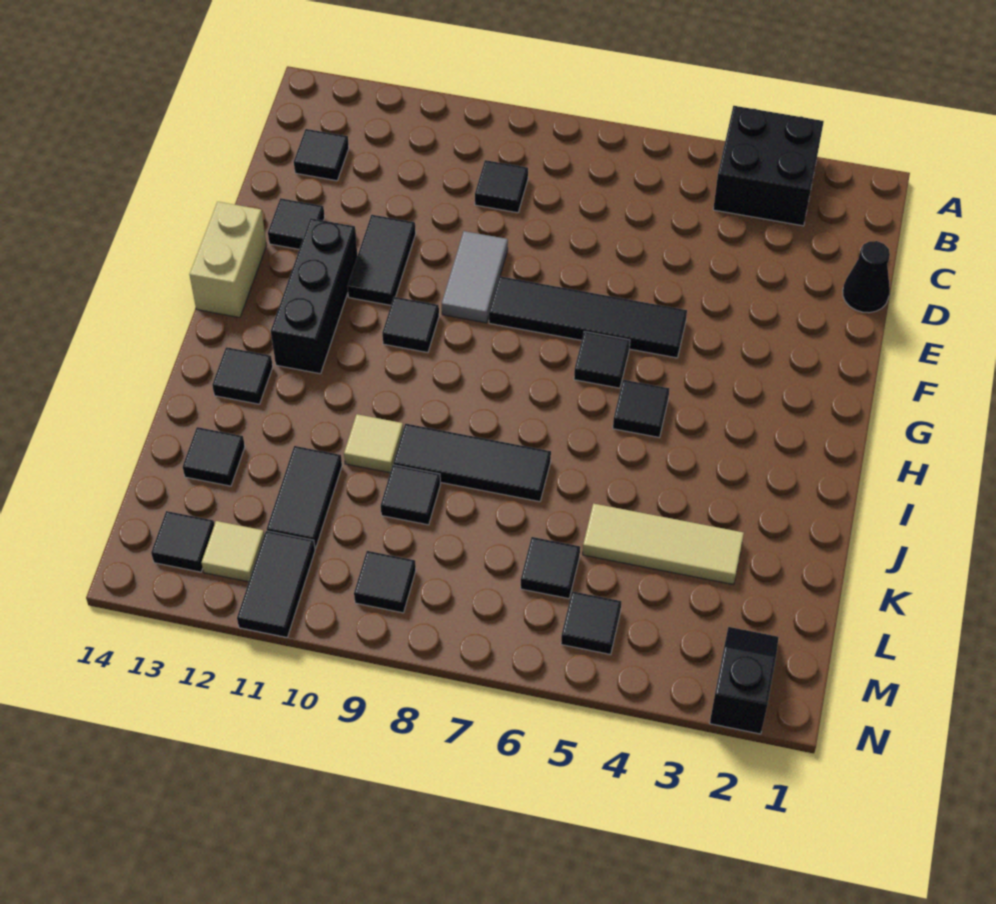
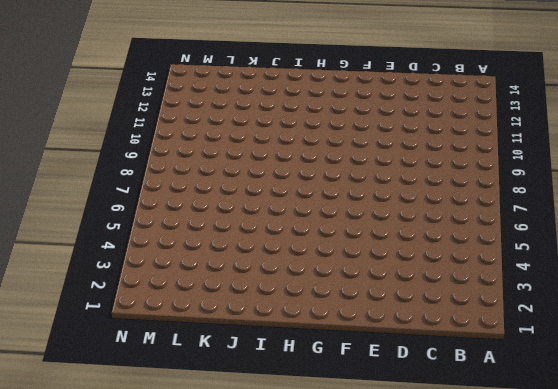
none -> black 2x2 brick [713,106,824,226]
none -> black 1x1 tile [475,160,528,213]
none -> black 1x1 tile [294,129,349,181]

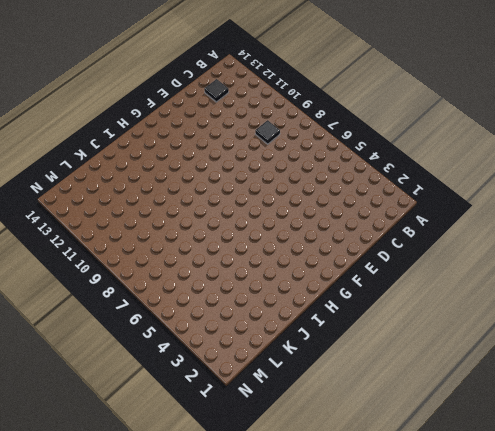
none -> black 2x2 brick [713,106,824,226]
none -> black 1x1 cone [843,241,890,313]
none -> grey 1x2 tile [442,231,508,323]

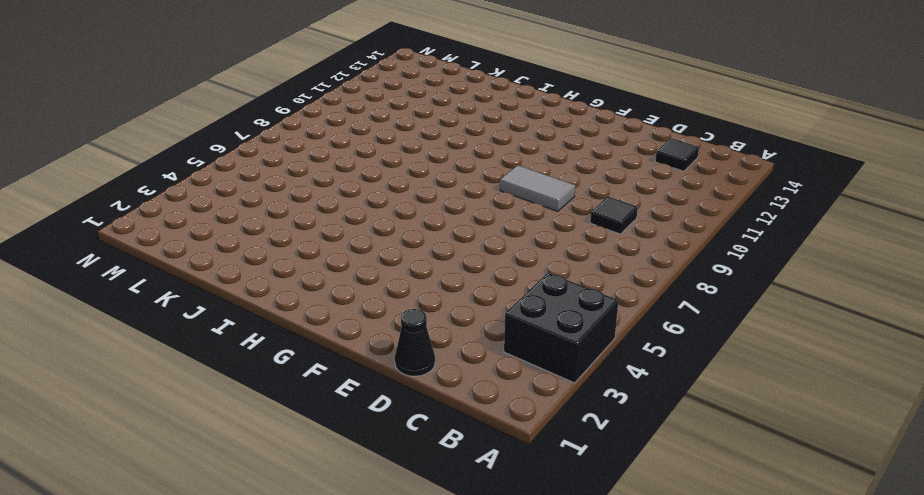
none -> black 1x2 tile [348,215,416,305]
none -> black 1x1 tile [268,198,325,249]
none -> black 1x4 tile [489,276,687,358]

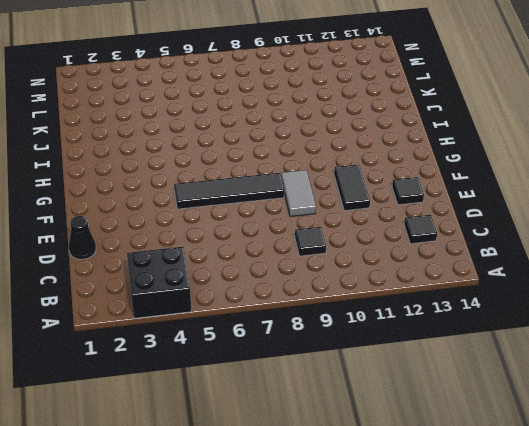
none -> black 1x3 brick [271,218,357,374]
none -> tan 1x2 brick [190,202,267,318]
none -> black 1x1 tile [574,332,630,388]

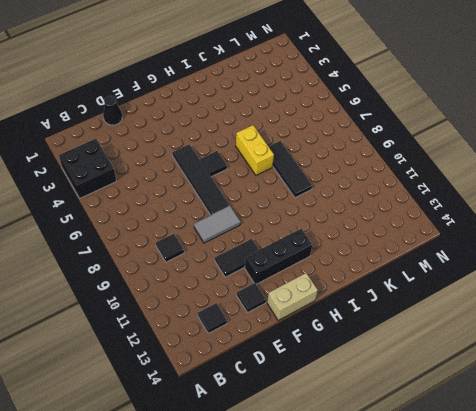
yellow 1x2 brick [236,125,274,175] -> none
none -> black 1x1 tile [382,297,439,352]
none -> black 1x1 tile [613,380,669,437]
none -> black 1x1 tile [212,347,273,404]

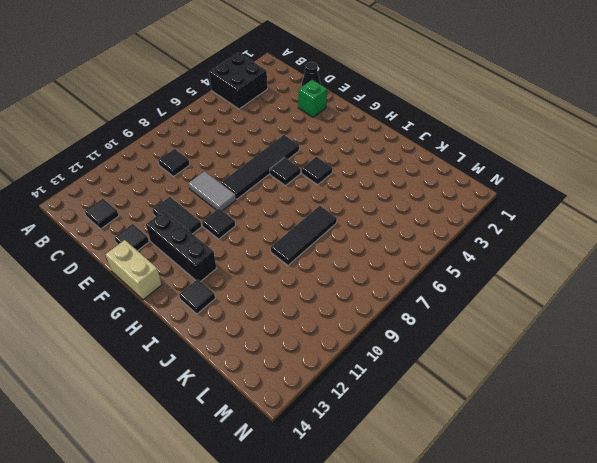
green 1x1 brick [298,80,327,117] -> none
none -> tan 1x1 tile [344,414,403,473]
none -> tan 1x3 tile [583,503,744,585]
none -> black 1x1 tile [381,465,440,525]

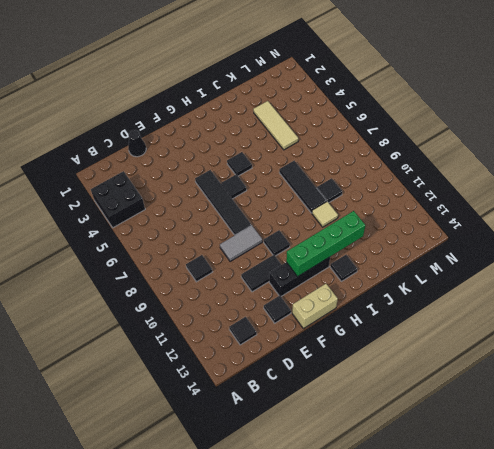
green 1x4 brick [286,211,365,277] -> none
none -> black 1x2 tile [267,446,342,548]
none -> black 1x1 tile [183,427,245,486]
none -> black 1x1 tile [521,537,580,599]

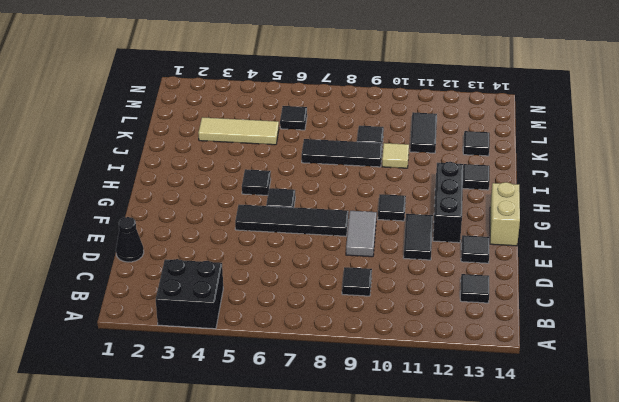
none -> black 1x2 slope [710,627,779,734]
none -> black 1x1 tile [561,591,621,655]
none -> black 1x1 tile [354,551,416,613]

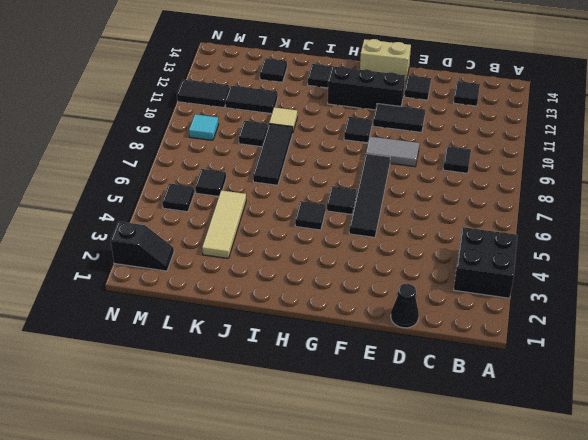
cyan 1x1 tile [189,114,219,140] -> black 1x1 tile [354,551,416,613]
none -> tan 1x1 tile [201,521,264,582]
none -> black 1x1 tile [151,511,214,572]

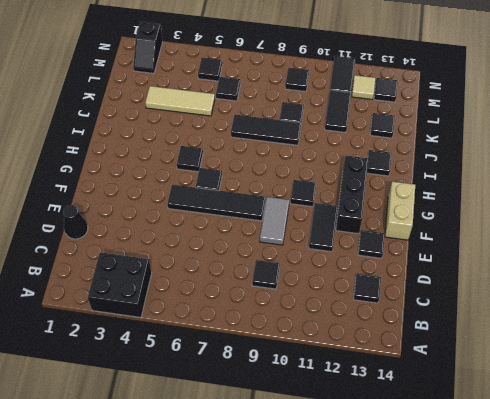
none -> tan 1x1 tile [344,414,403,473]

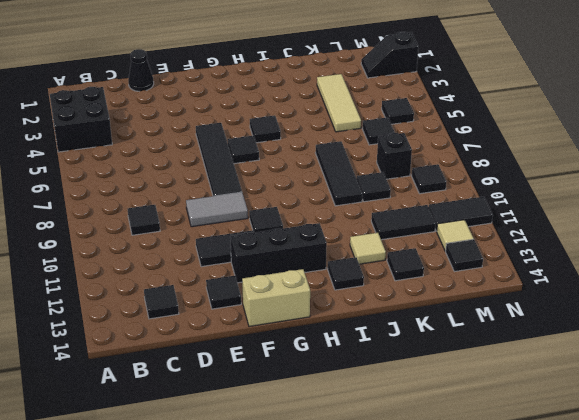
tan 1x1 tile [350,233,386,264] -> tan 1x1 tile moved to [344,414,403,473]
black 1x1 brick [377,133,412,179] -> none

